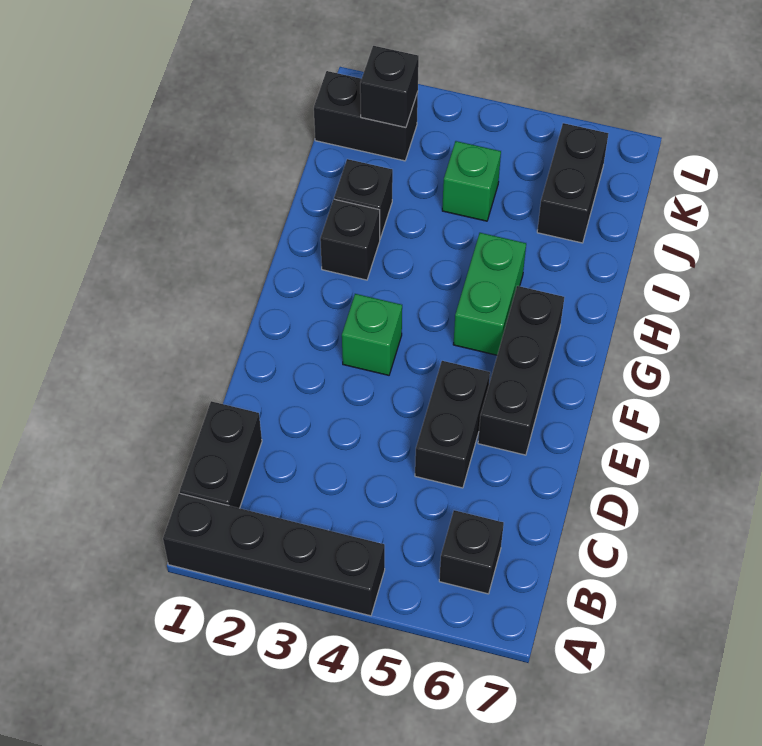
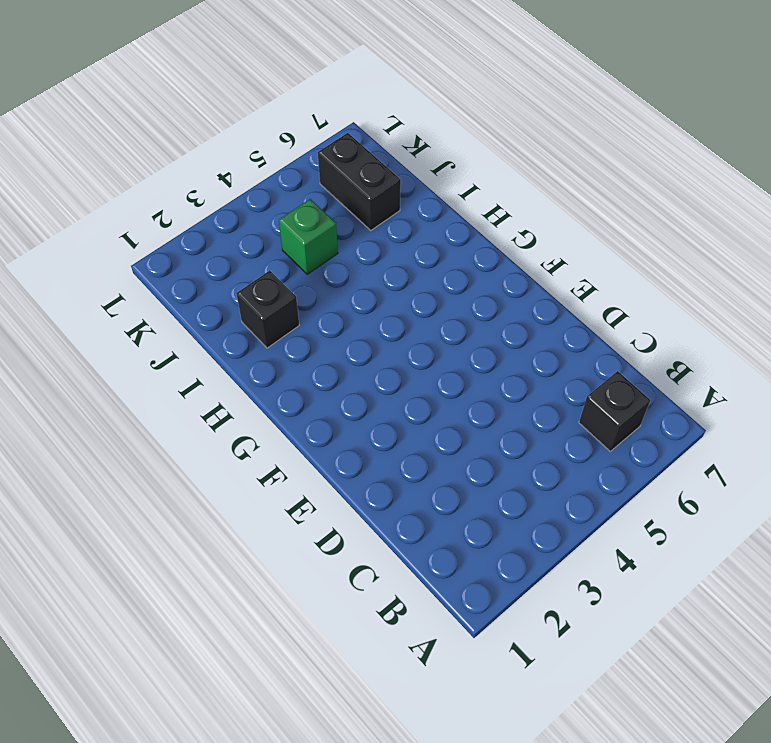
none -> black 1x4 brick [163,493,385,616]
none -> black 1x2 brick [180,401,262,508]
none -> black 1x2 brick [415,361,490,488]

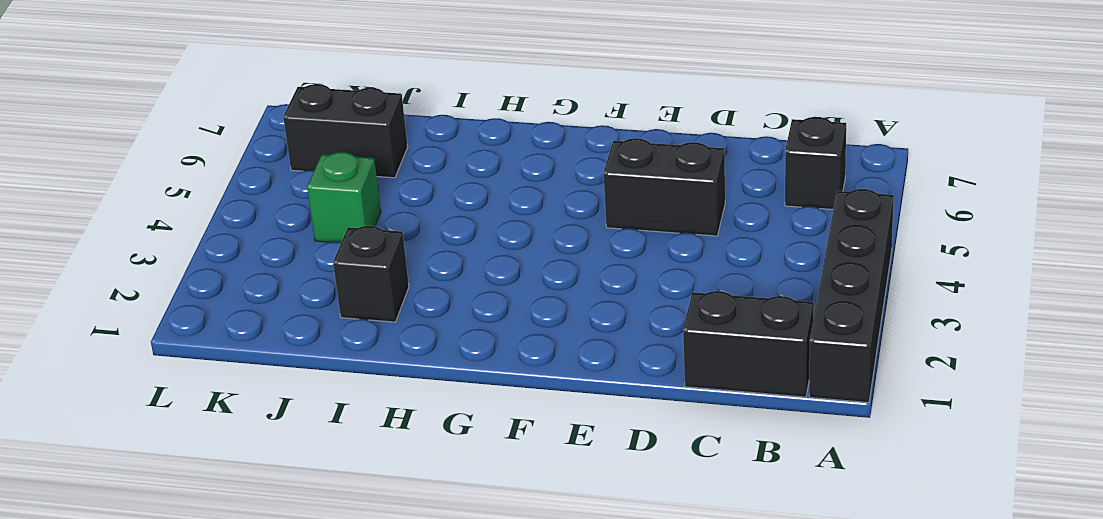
none -> black 1x3 brick [478,286,564,455]
none -> green 1x1 brick [342,294,402,375]
none -> green 1x2 brick [453,233,526,355]

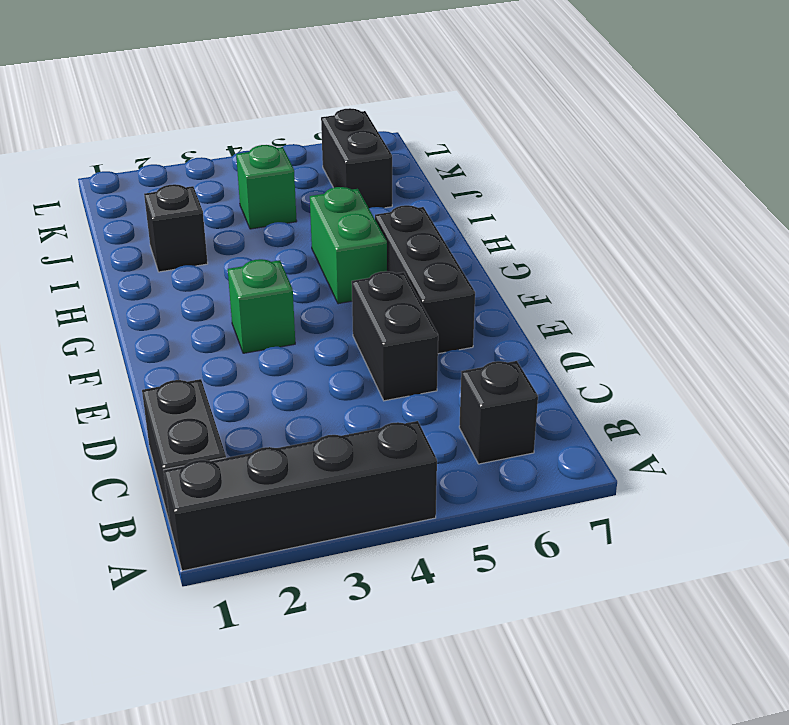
none -> black 1x1 brick [320,199,380,280]
none -> black 1x2 brick [314,71,418,161]
none -> black 1x1 brick [360,46,419,128]

